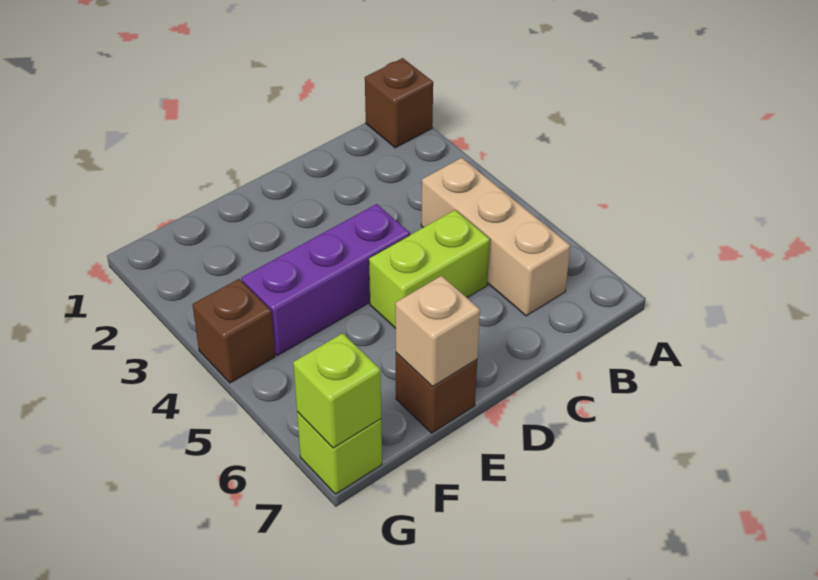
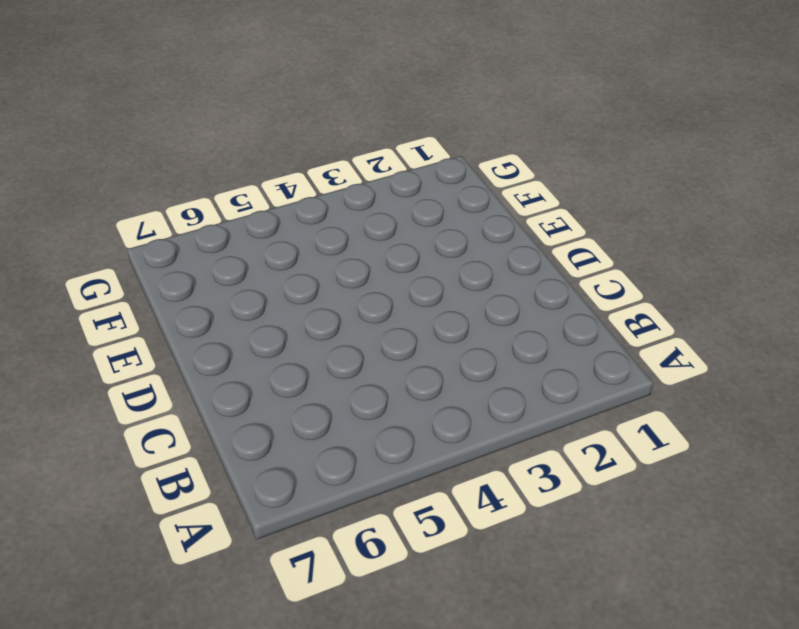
none -> brown 1x1 brick [365,58,433,148]
none -> tan 1x3 brick [421,158,570,316]

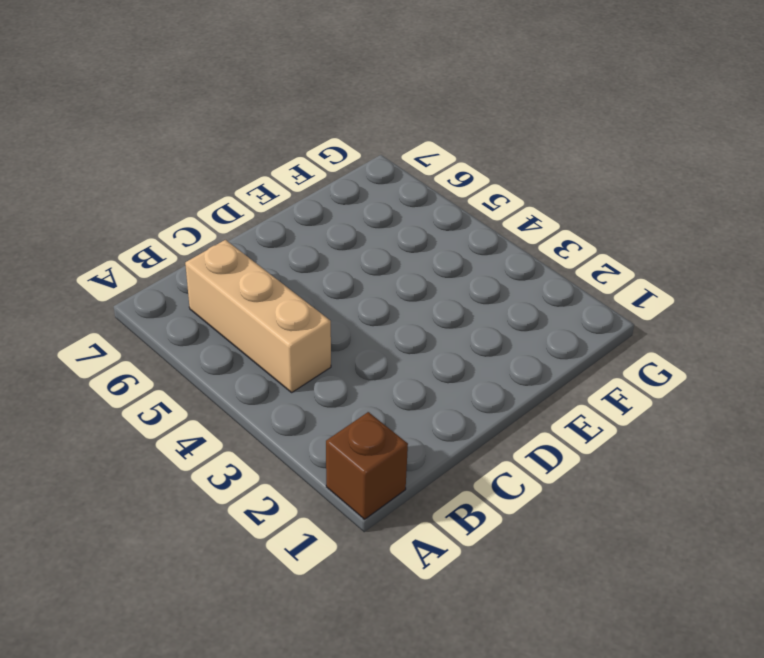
none -> lime 1x2 brick [369,210,490,328]
none -> purple 1x3 brick [241,204,410,356]

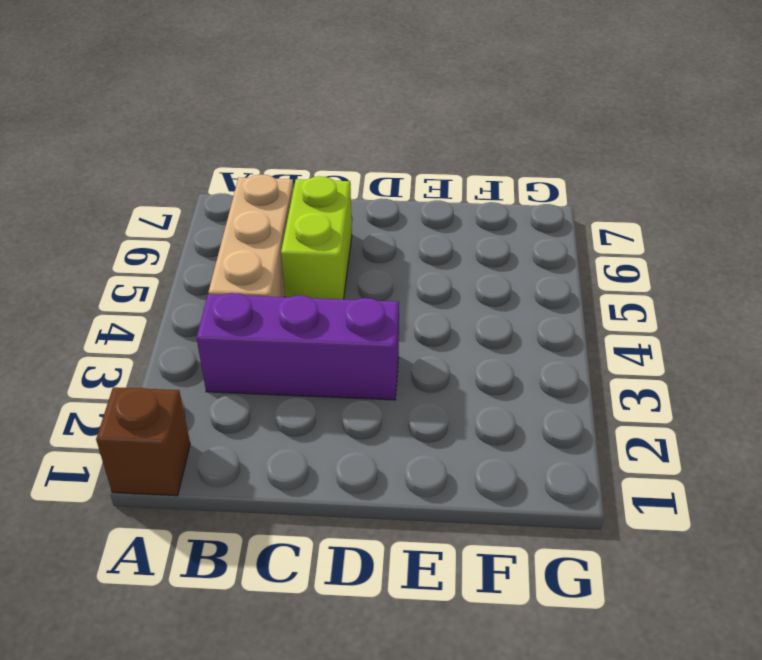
purple 1x3 brick [197,293,399,400] -> purple 1x3 brick moved to [241,204,410,356]
lime 1x2 brick [281,176,352,299] -> lime 1x2 brick turned to [369,210,490,328]
none -> brown 1x1 brick [396,353,477,433]
none -> brown 1x1 brick [192,279,275,383]

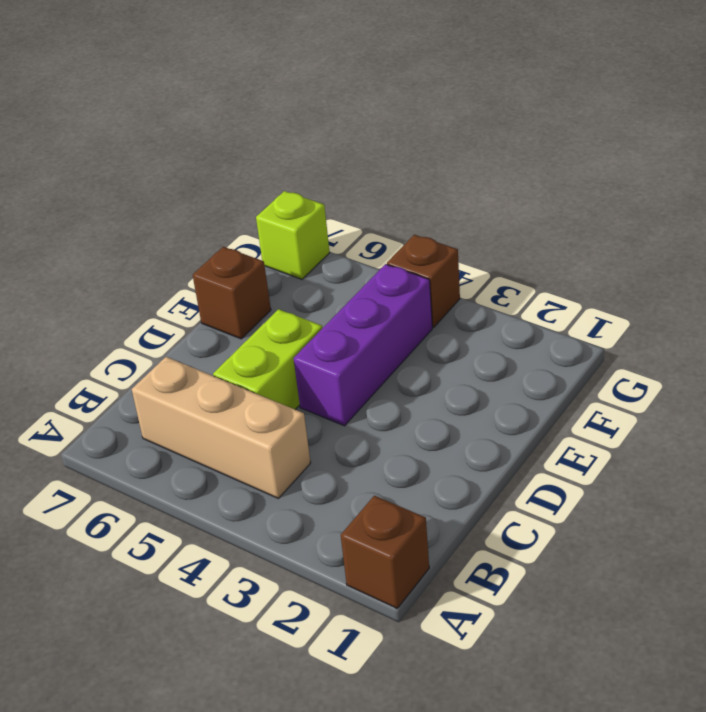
none -> tan 1x1 brick [395,276,480,387]
none -> lime 1x1 brick [293,333,381,448]

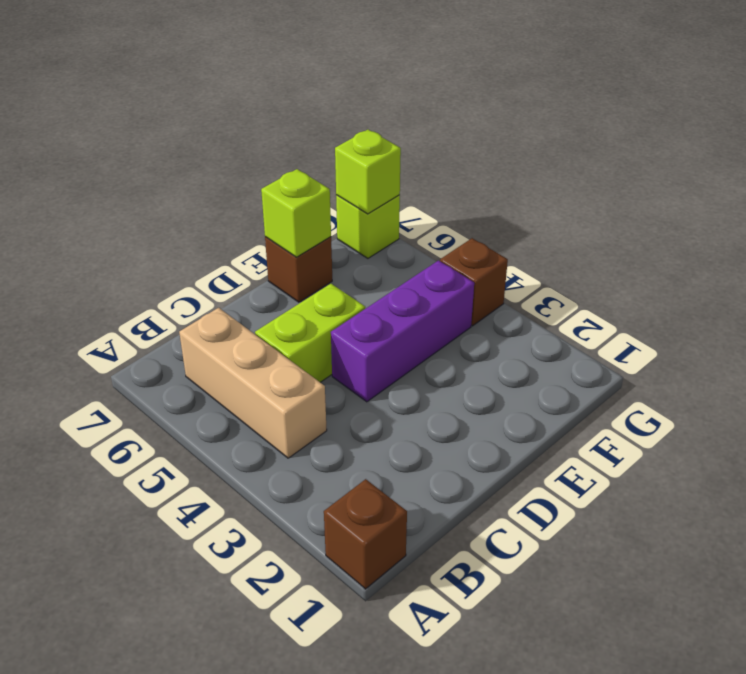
lime 1x1 brick [261,169,331,257] -> tan 1x1 brick [395,276,480,387]

